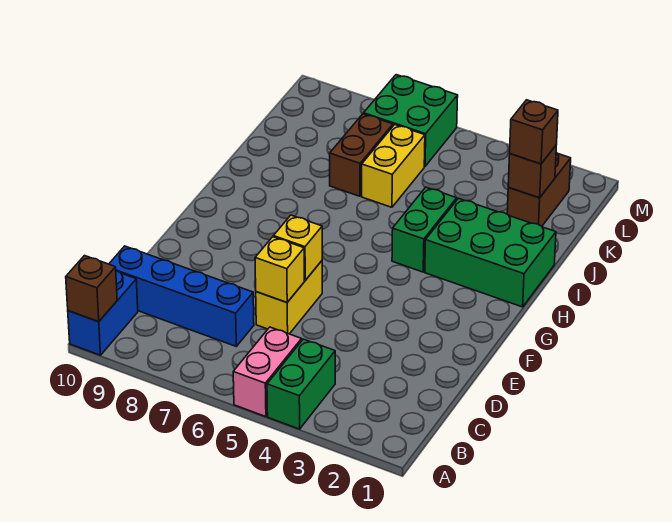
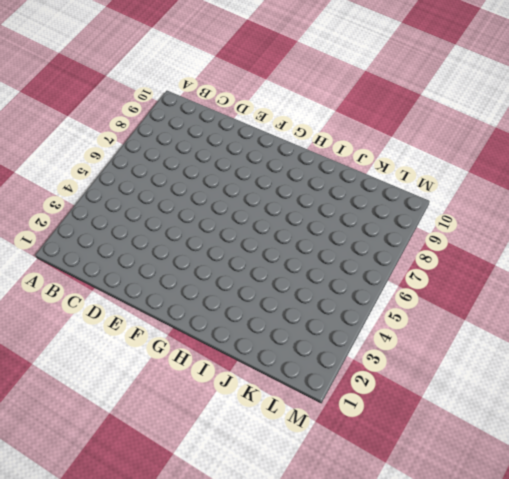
none -> green 1x2 brick [267,339,335,429]
none -> pink 1x2 brick [233,327,302,417]
none -> blue 1x2 brick [68,271,138,355]

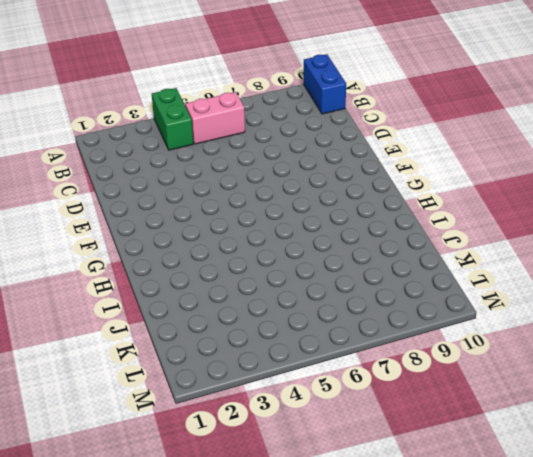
pink 1x2 brick [185,92,245,144] -> pink 1x2 brick turned to [233,327,302,417]
none -> blue 1x4 brick [109,246,254,346]
none -> yellow 1x2 brick [256,261,322,334]
none -> green 2x3 brick [425,198,556,307]

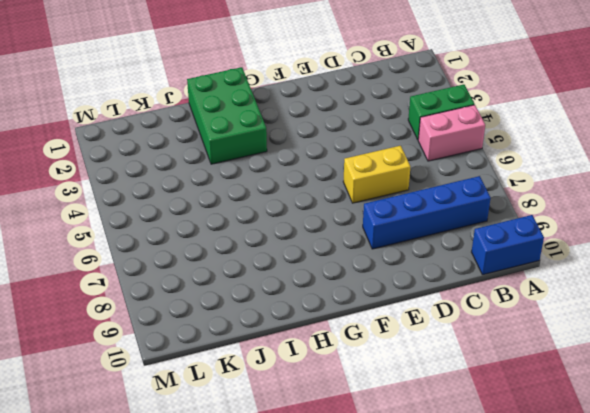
blue 1x4 brick [363,176,491,249] -> blue 1x4 brick turned to [109,246,254,346]
none -> green 1x2 brick [392,187,457,272]
none -> yellow 1x2 brick [362,125,425,207]
none -> brown 1x2 brick [330,114,393,196]

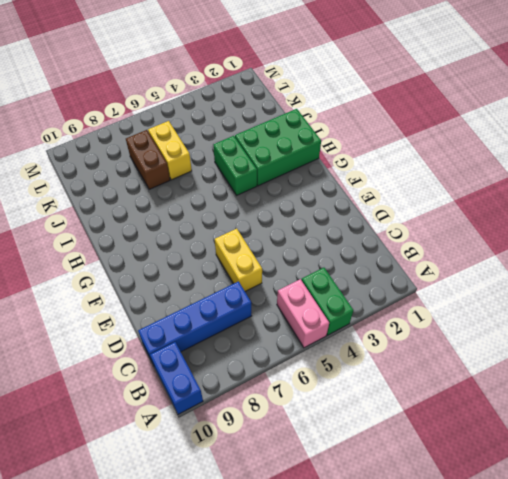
none -> brown 1x2 brick [507,153,571,226]
none -> green 2x2 brick [364,75,458,166]
none -> brown 1x1 brick [66,256,117,322]

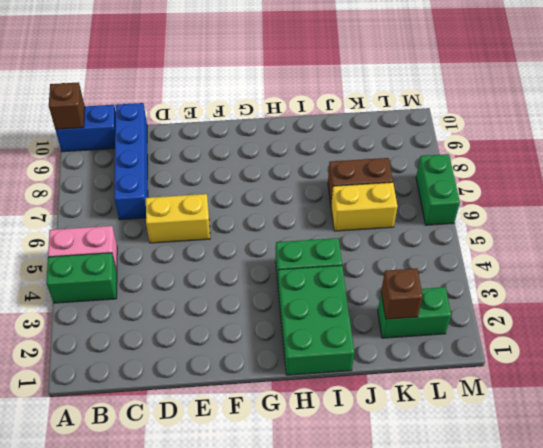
green 1x2 brick [378,287,451,338] -> brown 1x2 brick [507,153,571,226]
green 1x2 brick [416,154,460,225] -> green 2x2 brick [364,75,458,166]
none -> yellow 1x1 brick [255,237,304,302]
none -> yellow 1x1 brick [273,215,322,280]
none -> brown 1x1 brick [510,100,558,164]

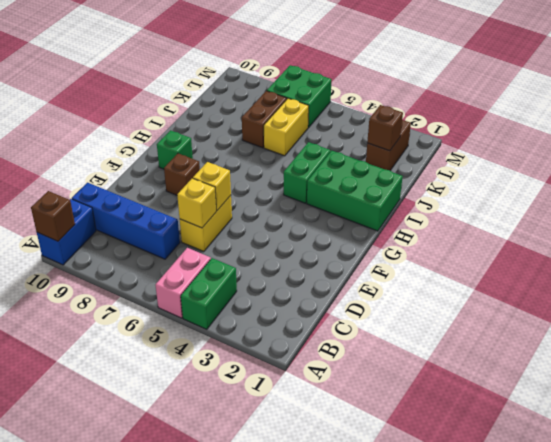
brown 1x1 brick [164,153,200,195] -> brown 1x1 brick moved to [510,100,558,164]
green 1x1 brick [157,130,193,169] -> none

